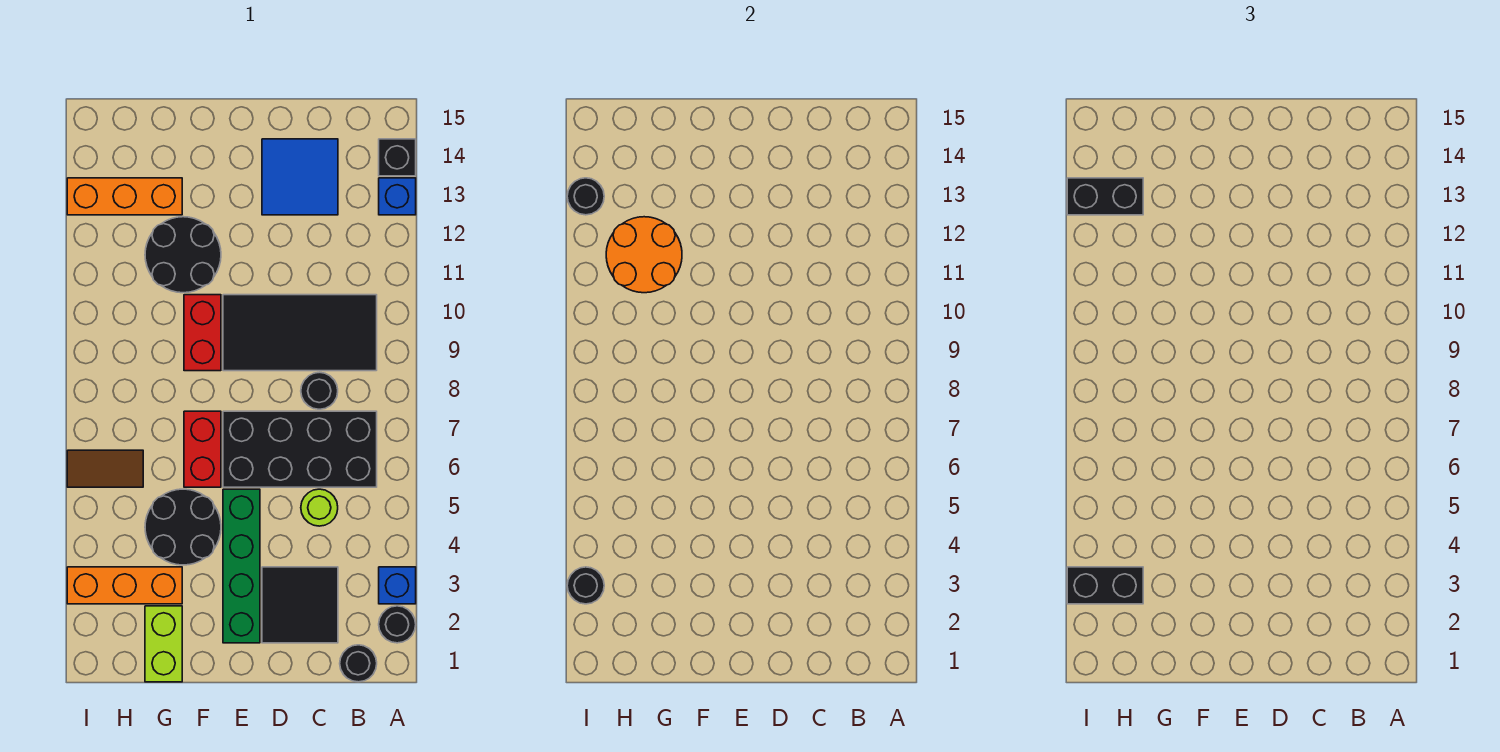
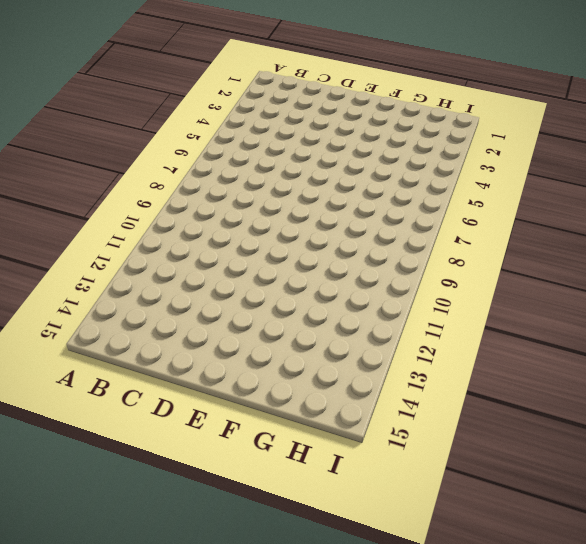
none -> black 1x1 round brick [379,606,416,643]
none -> blue 1x1 brick [379,567,416,604]
none -> blue 1x1 brick [379,178,416,215]

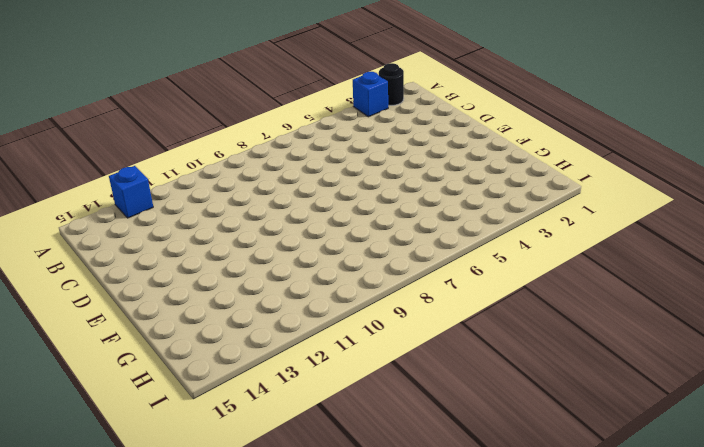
none -> black 1x1 brick [379,139,416,176]
none -> black 1x1 round brick [340,645,377,682]
none -> black 2x4 brick [223,411,377,487]

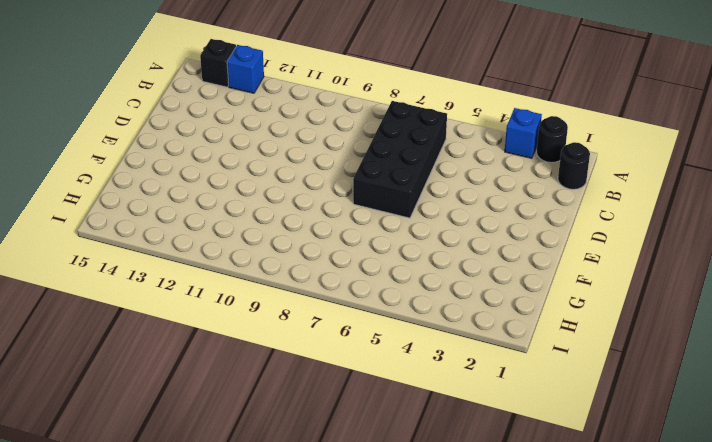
none -> black 2x4 tile [223,295,377,371]
none -> black 2x2 tile [262,567,338,643]
none -> lime 1x1 round brick [301,489,338,526]

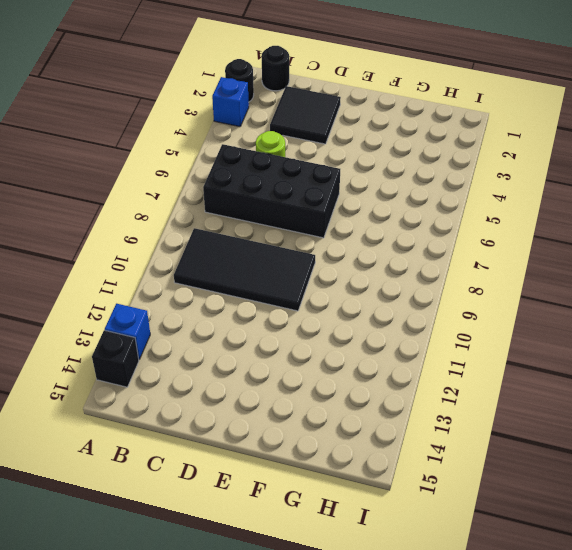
none -> black 1x1 round brick [301,372,338,409]
none -> blue 2x2 tile [262,139,338,215]
none -> green 1x4 brick [223,489,260,643]

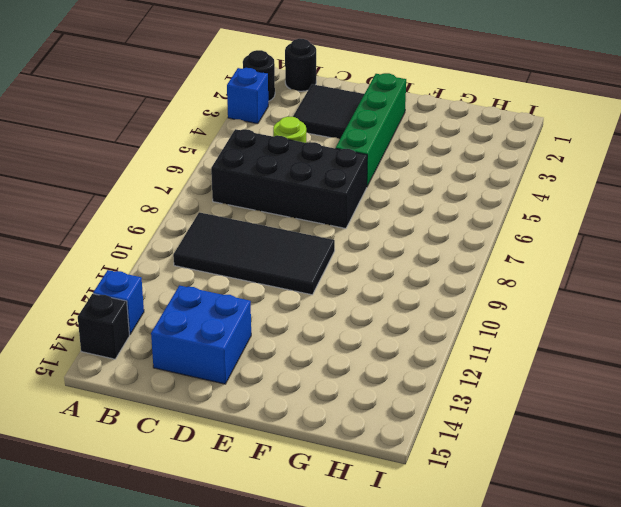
blue 2x2 brick [151,285,251,384] -> blue 2x2 tile [262,139,338,215]
none -> black 1x1 round brick [301,372,338,409]
none -> black 2x2 round brick [145,489,221,565]
none -> red 1x2 brick [184,411,221,487]

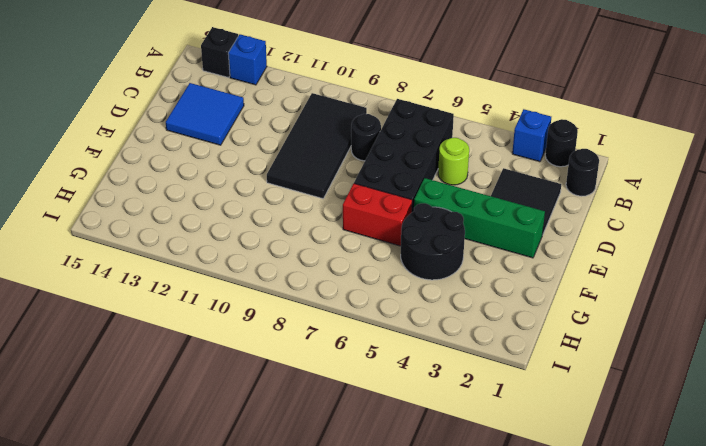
none -> red 1x2 brick [184,295,221,371]
none -> black 2x2 round brick [145,217,221,293]
none -> lime 1x2 brick [145,606,182,682]

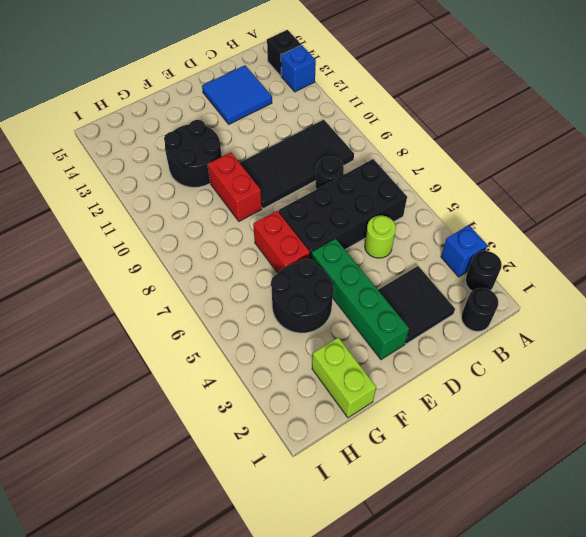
none -> orange 1x3 brick [67,567,182,604]
none -> orange 1x3 brick [67,178,182,215]
none -> brown 1x2 tile [67,450,143,487]

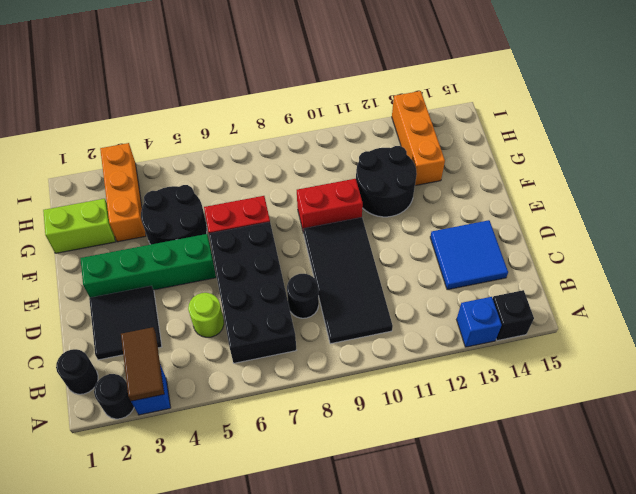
brown 1x2 tile [121,327,164,401] -> brown 1x2 tile moved to [67,450,143,487]
none -> orange 2x2 round brick [606,217,682,293]
none -> black 1x1 round brick [567,567,604,604]
none -> black 1x1 round brick [567,178,604,215]

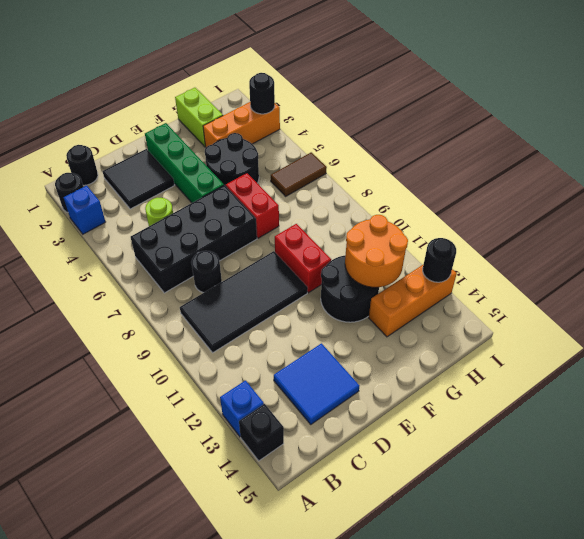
none -> black 1x2 brick [1067,567,1143,604]
none -> black 1x2 brick [1067,178,1143,215]

